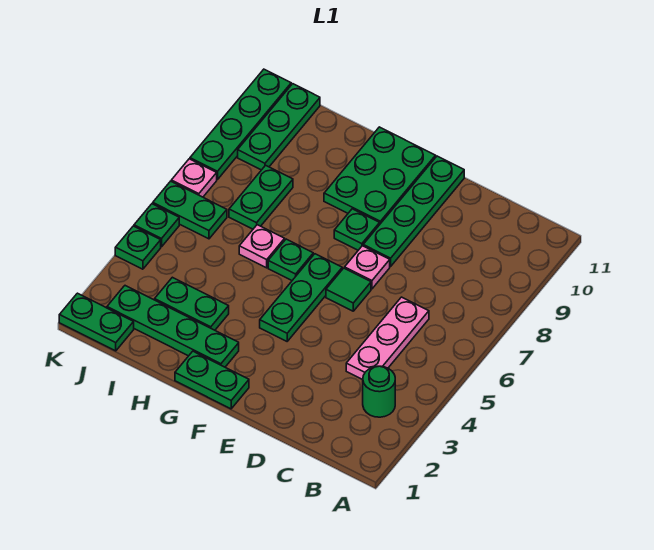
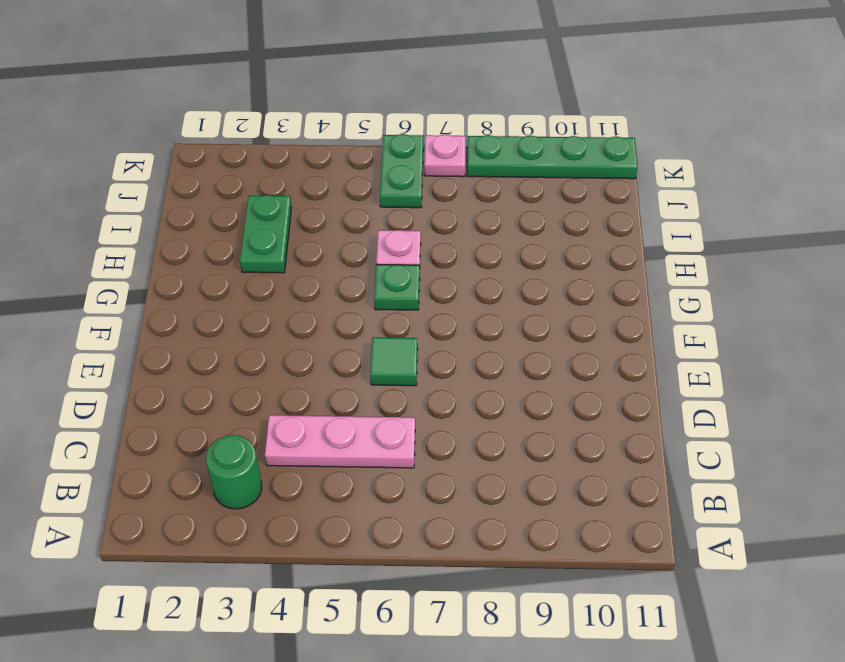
none -> pink 1x1 plate [345,246,390,289]
none -> green 1x4 plate [363,156,464,266]
none -> green 1x2 plate [175,351,249,409]

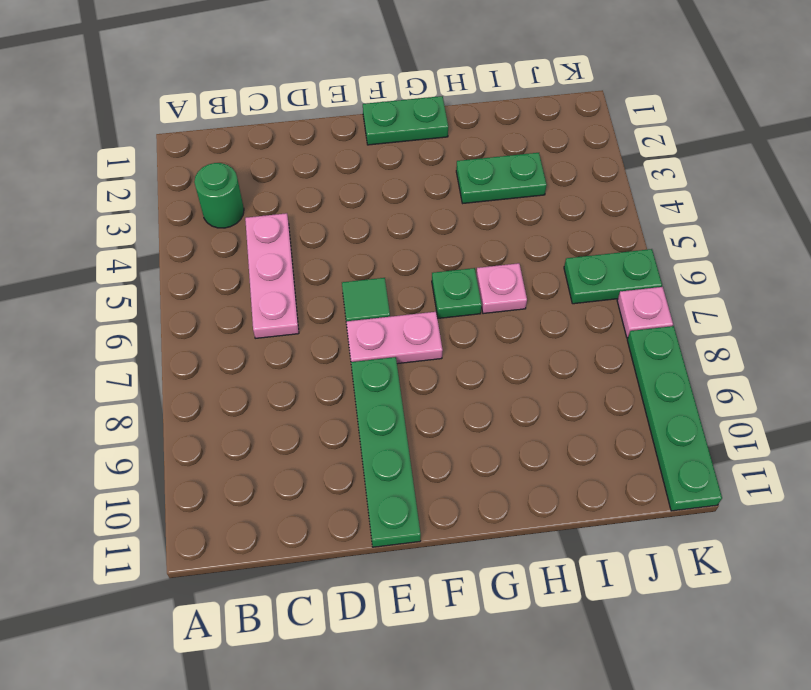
pink 1x2 plate [346,312,443,364] -> pink 1x1 plate [345,246,390,289]
none -> green 1x3 plate [260,254,342,341]
none -> green 1x1 plate [334,209,380,250]
none -> green 2x3 plate [324,127,436,224]

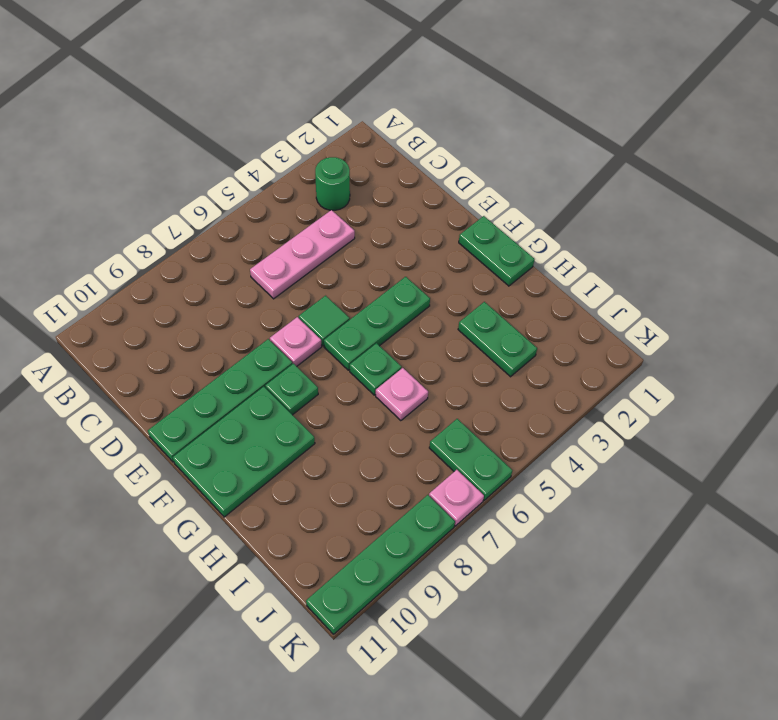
none -> green 1x4 plate [107,286,239,367]
none -> green 1x2 plate [229,165,293,229]
none -> green 1x2 plate [59,293,134,351]

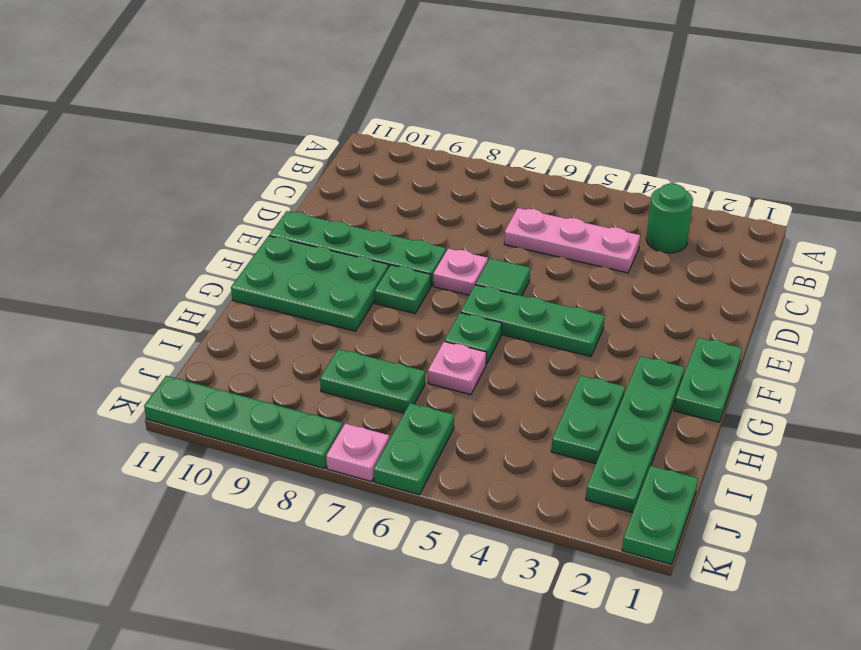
none -> green 1x3 plate [238,84,320,170]
none -> green 1x1 plate [115,226,161,269]
none -> green 1x1 plate [134,204,179,247]

